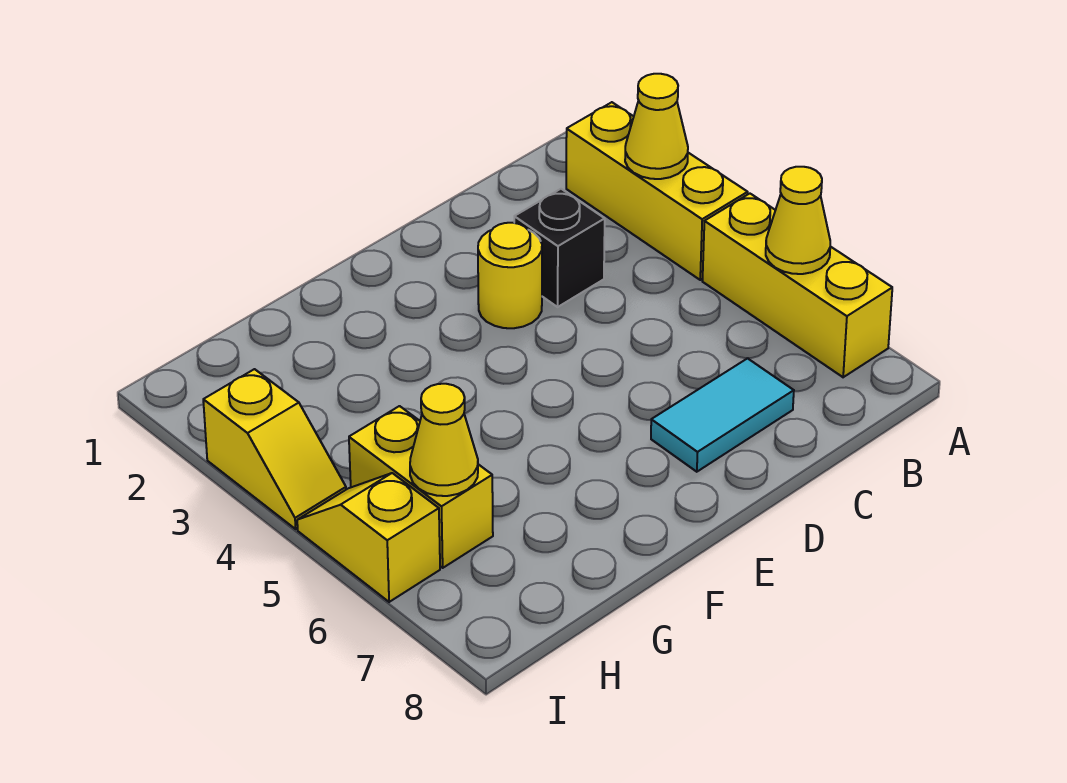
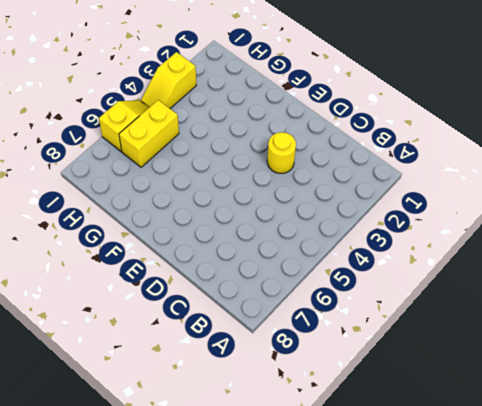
none -> yellow 1x3 brick [566,102,748,280]
none -> yellow 1x3 brick [702,194,892,377]

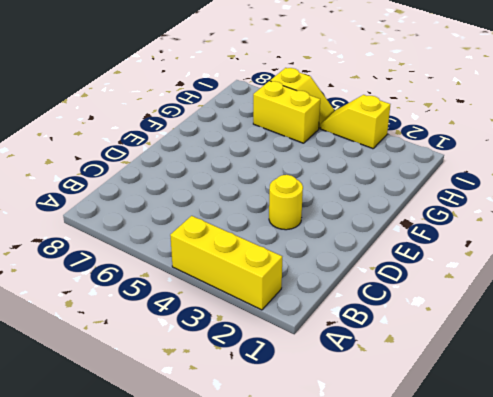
none -> yellow 1x3 brick [702,194,892,377]
none -> black 1x1 brick [514,189,605,307]

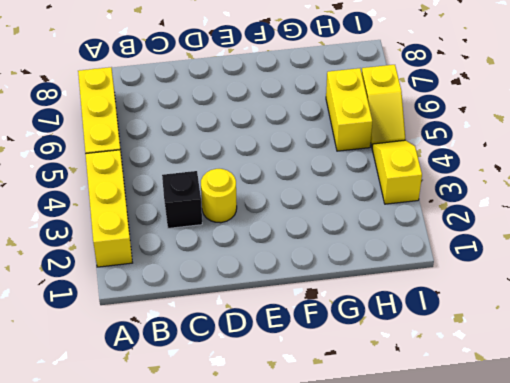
none -> cyan 1x2 tile [651,358,794,472]
none -> yellow 1x1 cone [625,74,688,179]

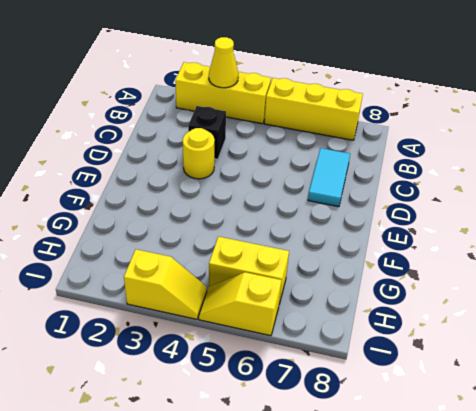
none -> yellow 1x1 cone [766,167,830,274]
none -> yellow 1x1 cone [410,384,478,496]

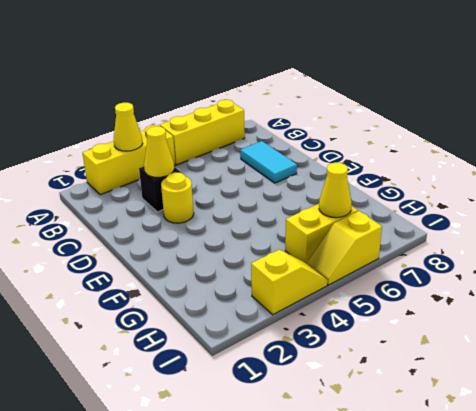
yellow 1x1 cone [144,126,174,177] -> yellow 1x1 cone moved to [766,167,830,274]

